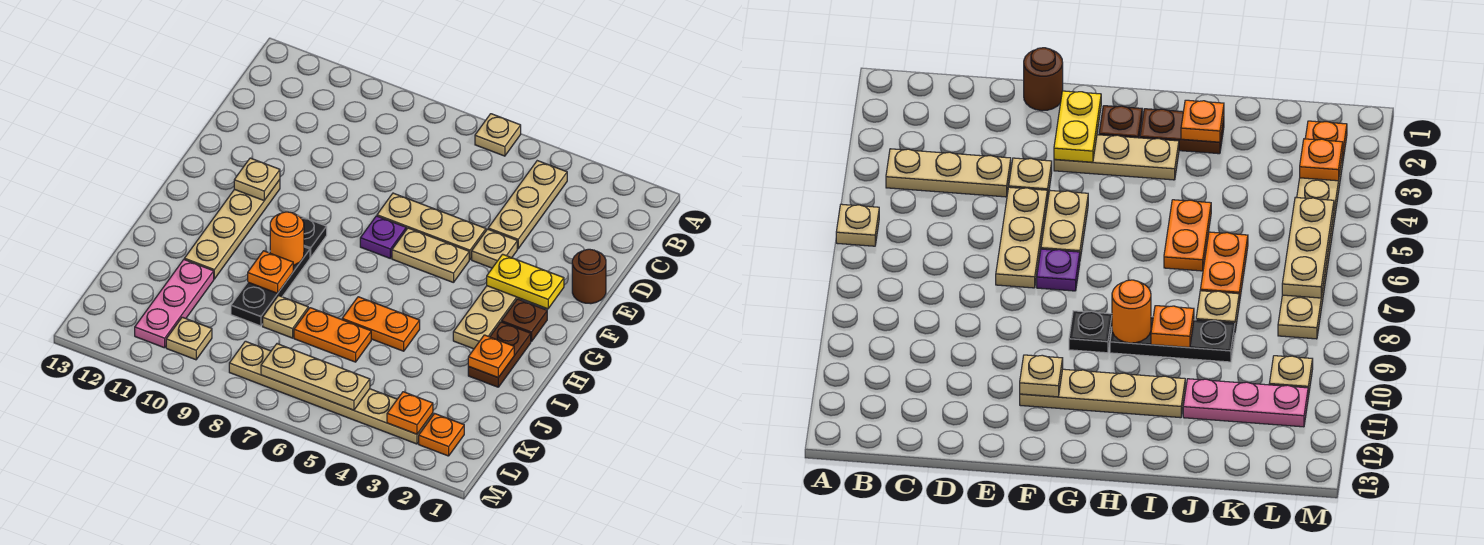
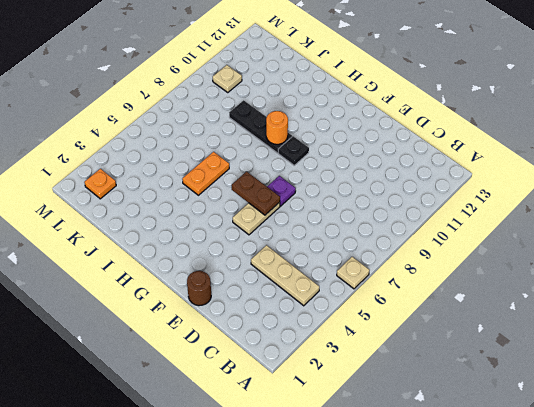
brown 1x2 plate [232,172,280,215] -> brown 1x2 plate moved to [468,322,531,387]
none -> tan 1x1 plate [472,229,517,268]
none -> tan 1x3 plate [377,193,486,260]
none -> tan 1x3 plate [453,286,522,349]

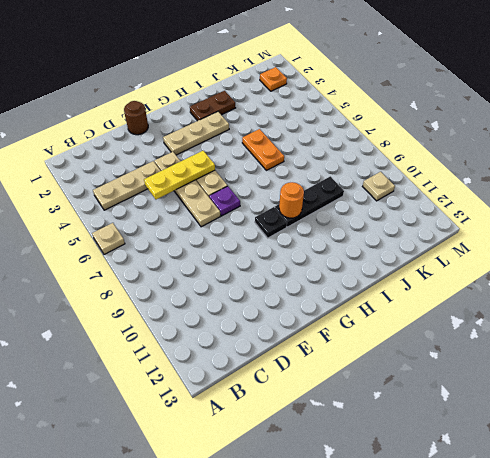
yellow 1x3 plate [144,151,215,199] -> none
none -> tan 1x4 plate [184,180,280,279]
none -> brown 1x1 plate [502,299,547,342]
none -> orange 1x2 plate [294,308,371,362]

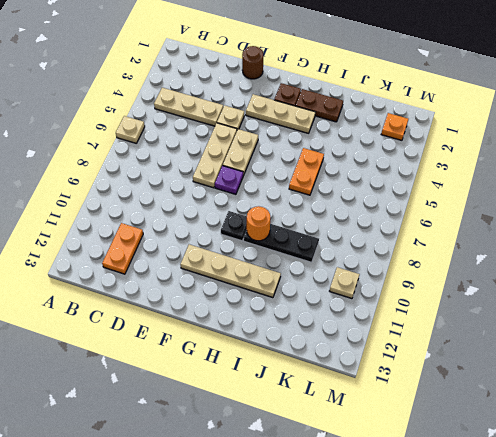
orange 1x2 plate [102,223,143,274] -> orange 1x2 plate moved to [294,308,371,362]
none -> tan 1x1 plate [263,296,308,338]
none -> pink 1x3 plate [135,260,214,348]
none -> tan 1x6 plate [229,341,433,444]

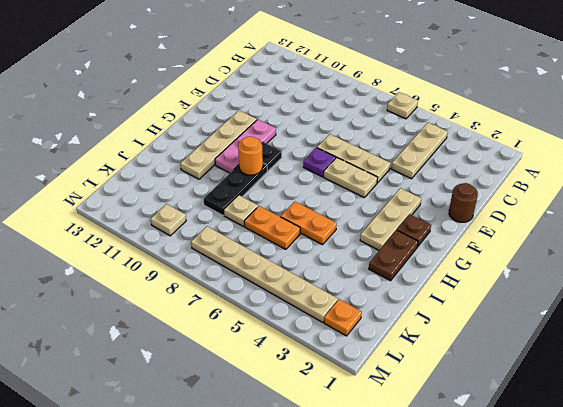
pink 1x3 plate [215,119,276,173] -> pink 1x3 plate moved to [135,260,214,348]
none -> tan 1x1 plate [472,229,517,268]
none -> yellow 1x2 plate [487,254,564,309]
none -> tan 1x1 plate [234,158,280,200]

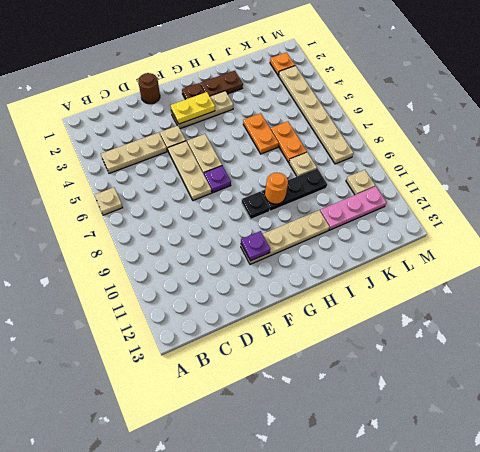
yellow 1x2 plate [171,92,215,124] -> yellow 1x2 plate turned to [487,254,564,309]
purple 1x1 plate [241,231,270,261] -> tan 1x1 plate [234,158,280,200]
none -> orange 1x1 plate [468,335,514,377]
none -> orange 1x1 plate [248,251,293,293]
none -> orange 1x1 plate [387,392,433,434]

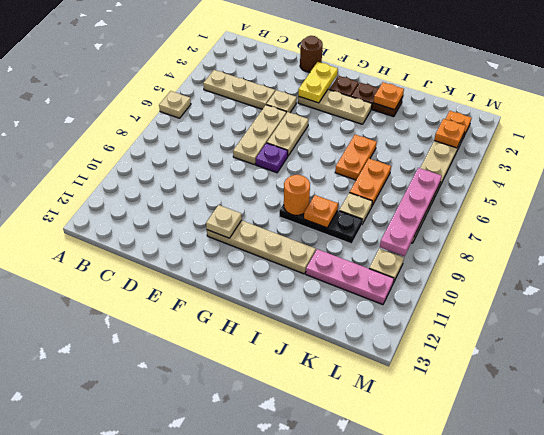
pink 1x4 plate [380,168,442,256] -> tan 1x3 plate [261,344,370,410]
none -> black 1x1 plate [298,215,327,257]

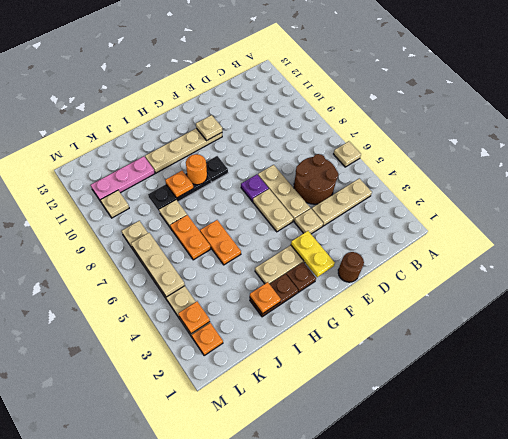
brown 2x2 round brick [294,154,338,204] -> none

